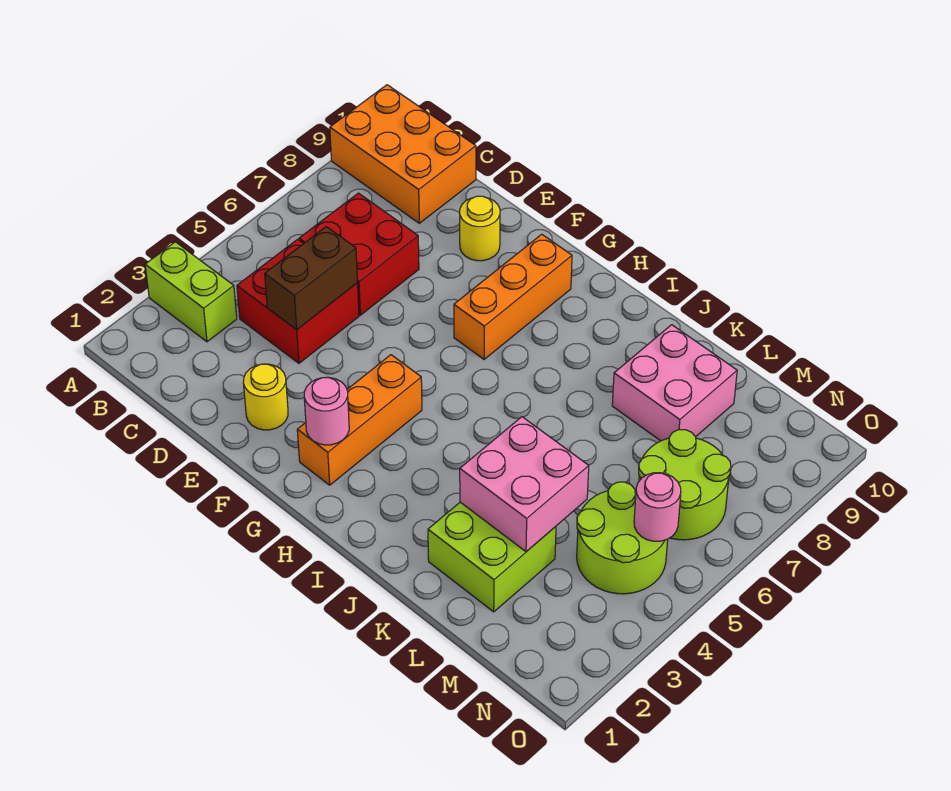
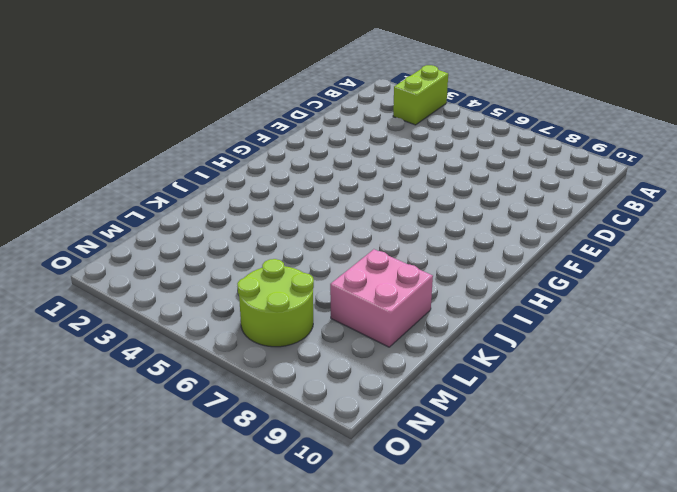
none -> orange 2x3 brick [330,85,476,223]
none -> red 2x2 brick [237,239,359,363]
none -> red 2x2 brick [299,193,419,315]

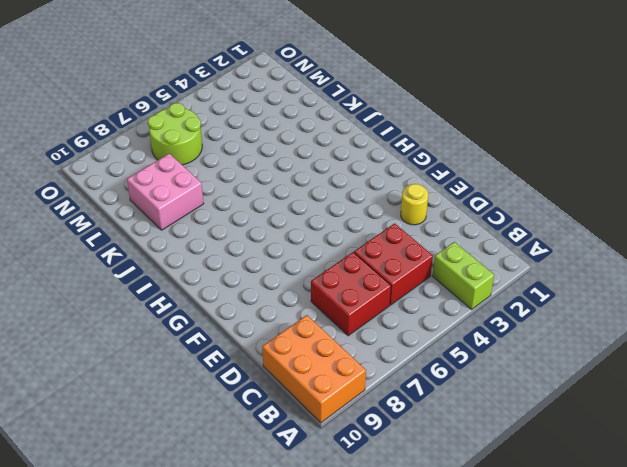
none -> yellow 1x1 round brick [460,196,500,261]
none -> orange 1x3 brick [297,355,422,485]
none -> orange 1x3 brick [454,234,572,359]

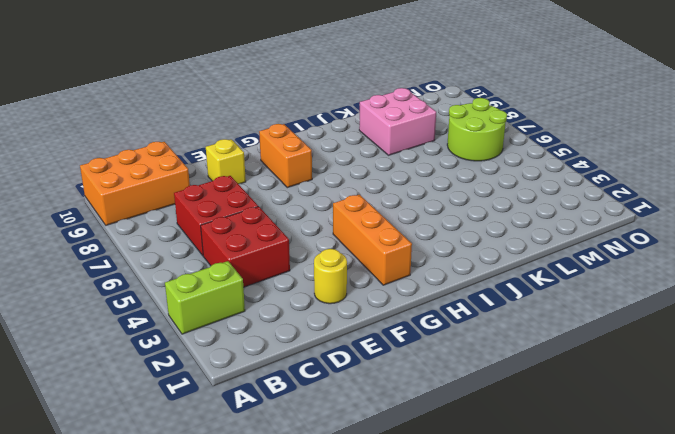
yellow 1x1 brick [206,139,246,184] -> yellow 1x1 round brick [460,196,500,261]
orange 1x2 brick [259,124,312,188] -> orange 1x3 brick [454,234,572,359]
none -> lime 2x2 brick [428,502,556,612]
none -> lime 2x2 round brick [577,482,668,594]
none -> brown 1x2 brick [265,227,357,330]

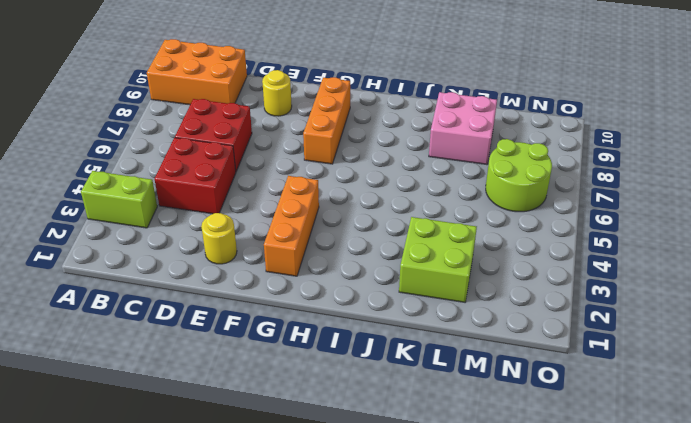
none -> lime 2x2 round brick [577,482,668,594]
none -> brown 1x2 brick [265,227,357,330]
none -> pink 1x1 round brick [304,377,349,445]

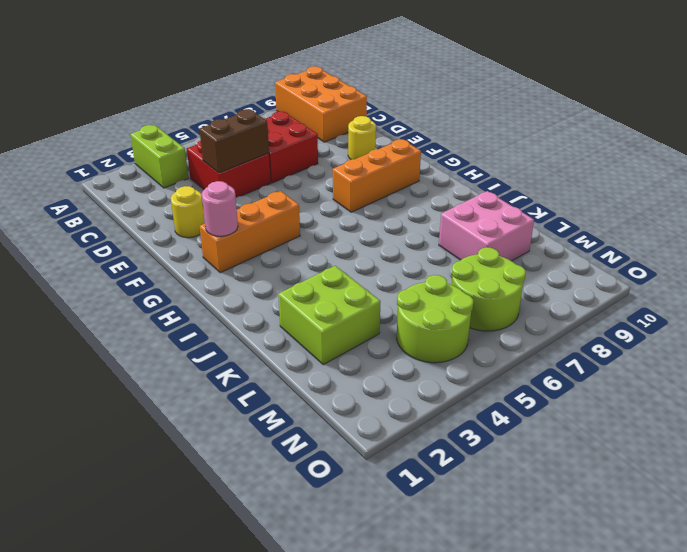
none -> pink 2x2 brick [460,417,589,552]
none -> pink 1x1 round brick [634,473,681,541]

